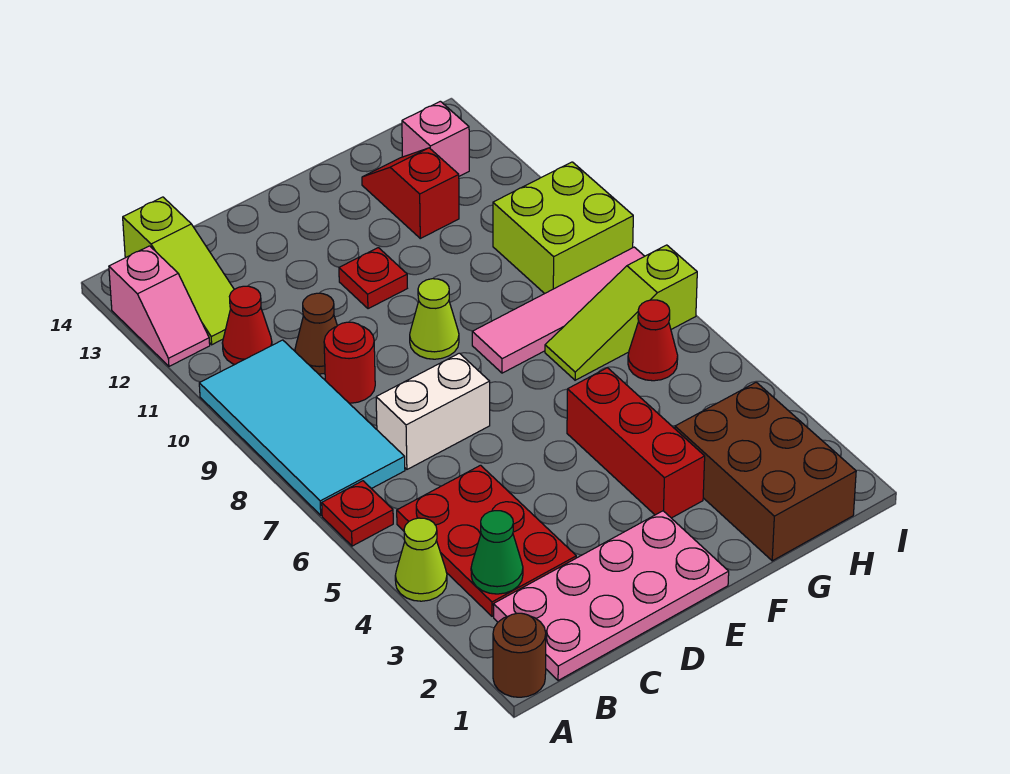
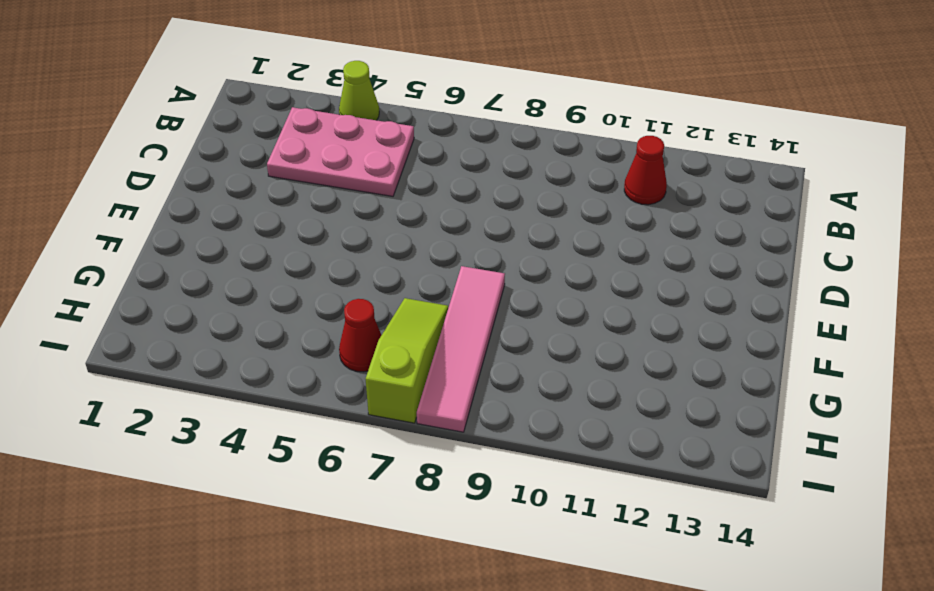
pink 2x3 plate [267,107,414,196] -> red 2x3 plate [397,465,576,616]
none -> brown 1x1 round brick [493,613,546,697]
none -> red 1x1 plate [322,481,393,546]
none -> cyan 2x4 tile [199,340,405,515]

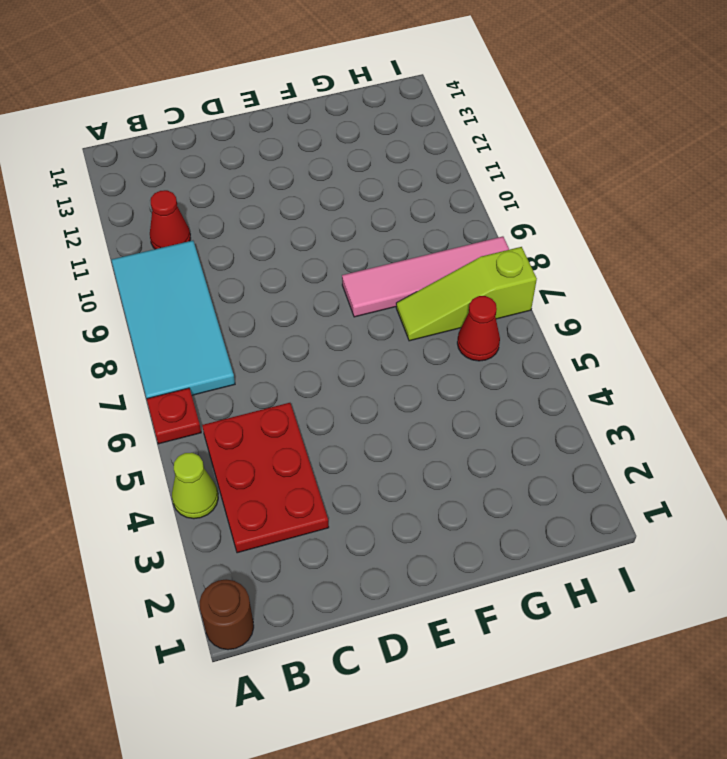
none -> pink 1x2 slope [109,246,210,366]
none -> pink 2x4 plate [493,511,729,681]
none -> lime 1x3 slope [123,197,234,345]

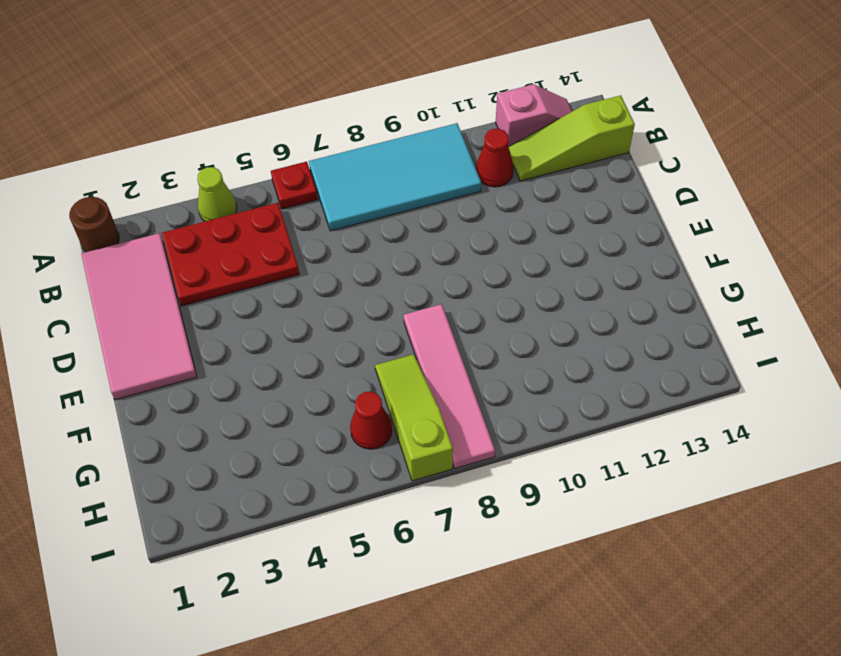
pink 1x2 slope [496,84,572,147] -> pink 1x2 slope turned to [109,246,210,366]
pink 2x4 tile [81,233,197,400] -> pink 2x4 plate [493,511,729,681]
none -> white 1x2 brick [376,353,490,469]
none -> red 1x1 round brick [324,322,375,403]
none -> brown 1x1 cone [295,293,337,374]

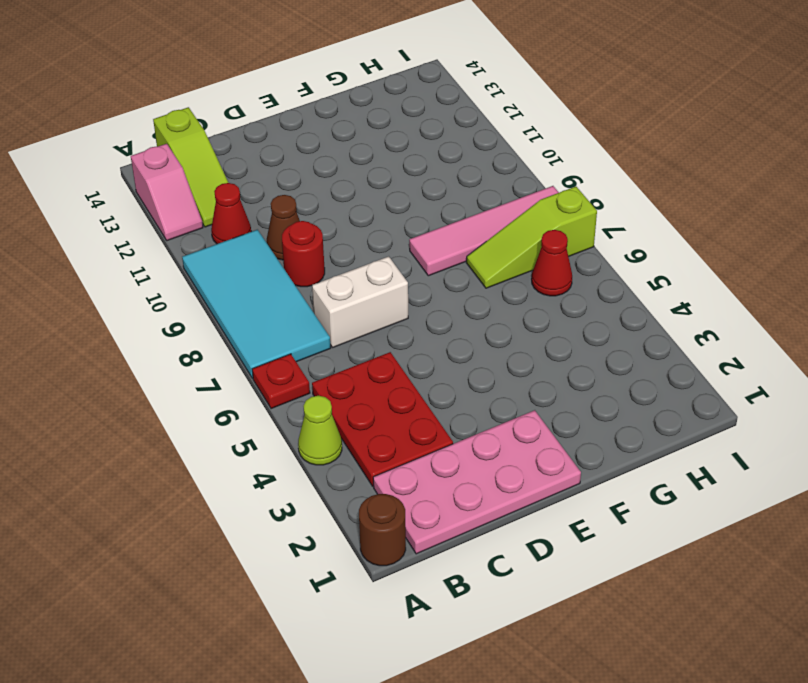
none -> lime 1x1 cone [410,279,459,359]
none -> red 1x1 plate [339,248,407,309]
none -> red 1x3 brick [567,368,705,518]

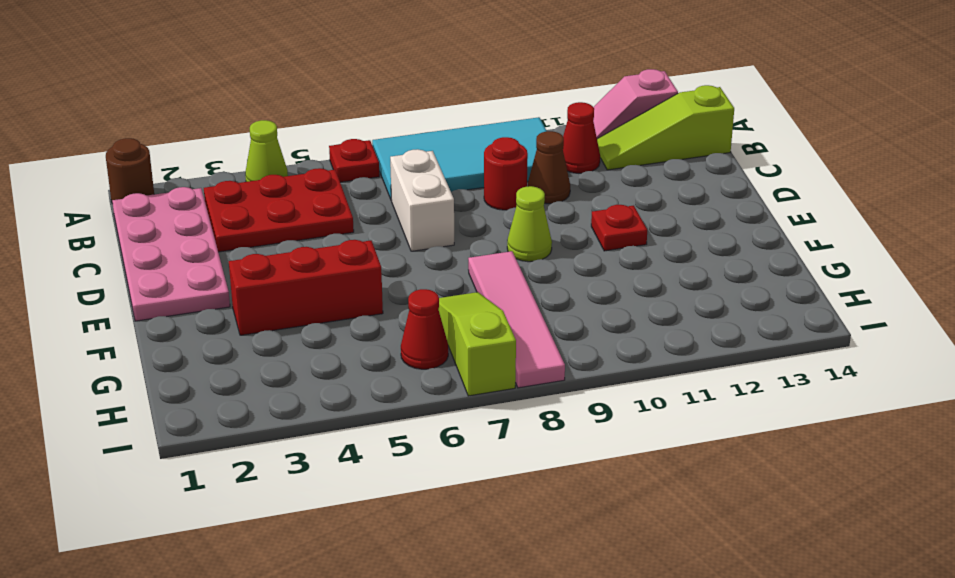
none -> brown 2x3 brick [675,382,856,561]
none -> red 1x2 slope [362,148,459,238]
none -> lime 2x2 brick [493,162,633,294]

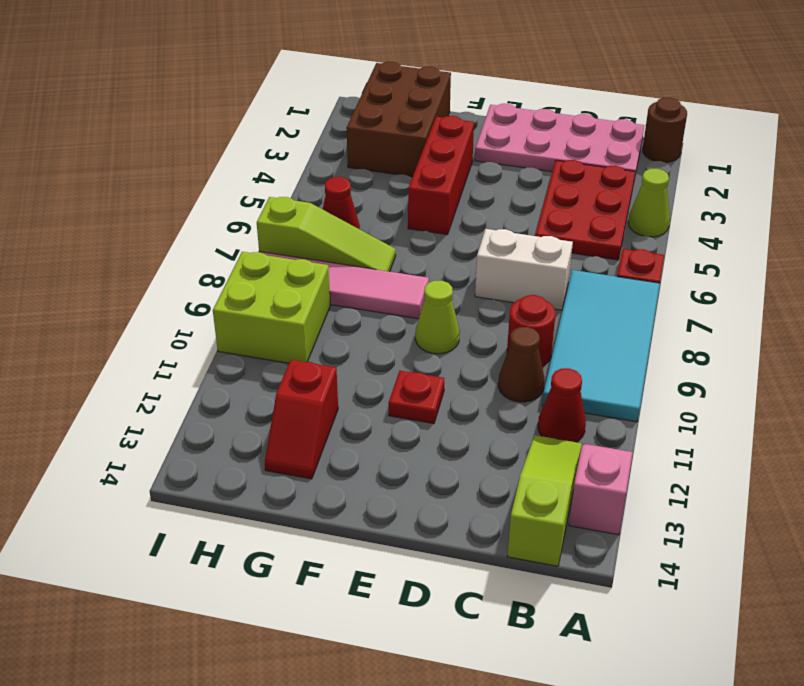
none -> pink 1x1 brick [402,101,469,176]
none -> green 1x1 cone [471,511,523,594]

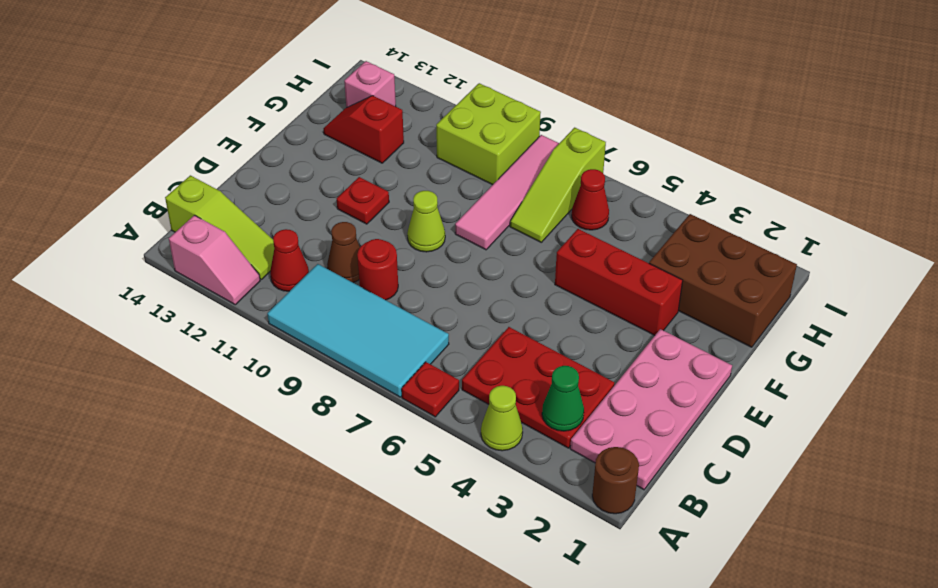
none -> white 1x2 brick [376,353,490,469]

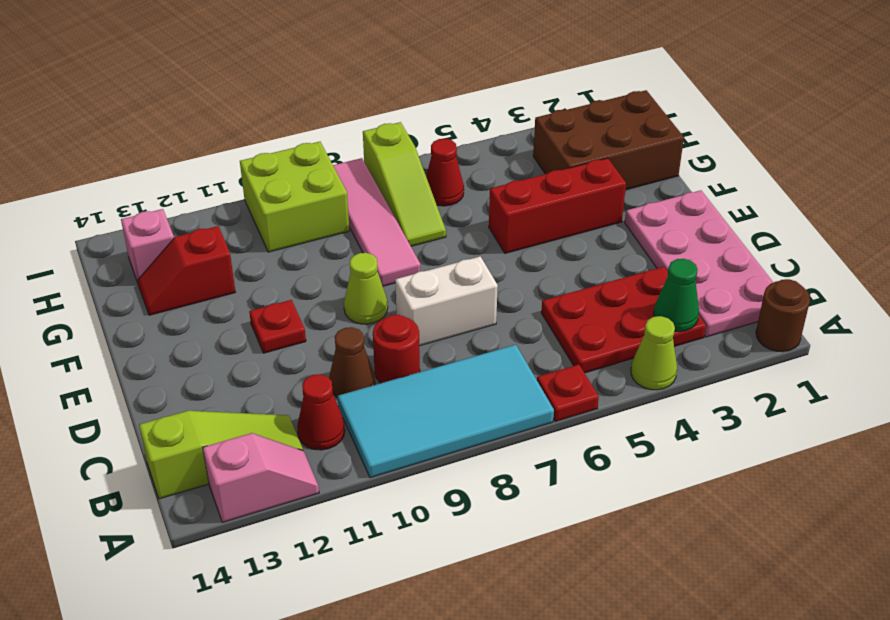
white 1x2 brick [395,256,498,346] -> white 1x2 brick turned to [376,353,490,469]

